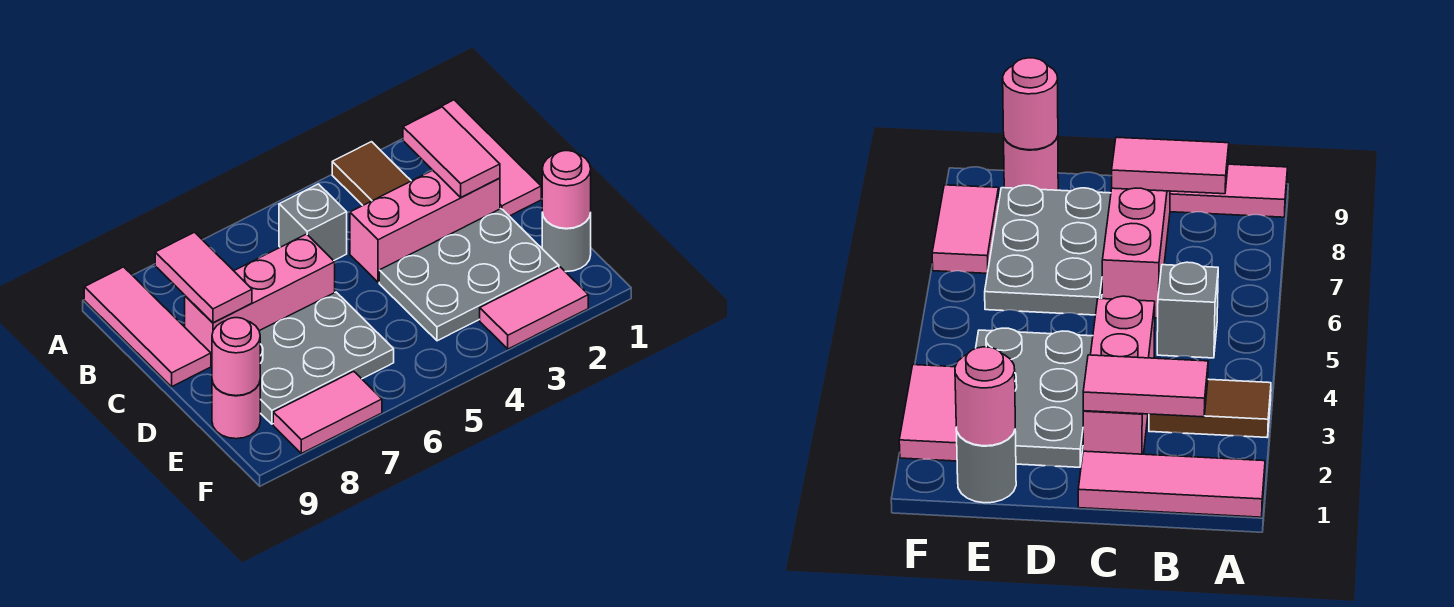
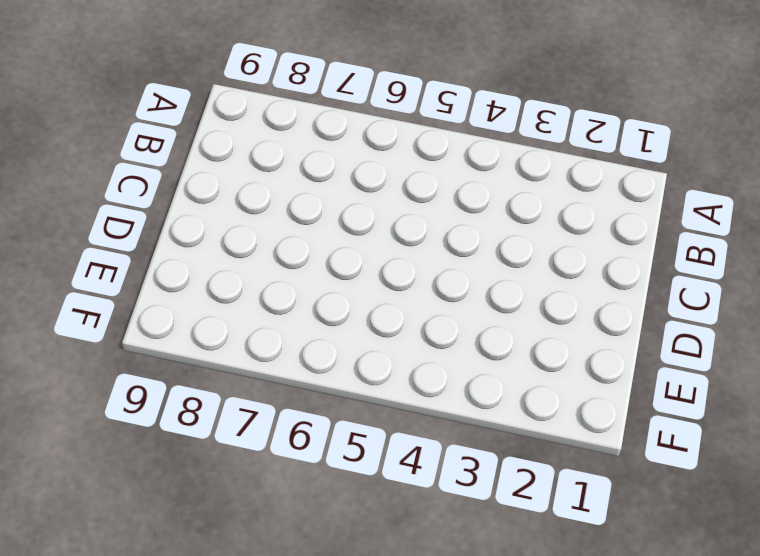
none -> pink 1x3 tile [415,100,541,216]
none -> brown 1x2 tile [332,142,411,205]
none -> pink 1x3 tile [84,267,211,387]

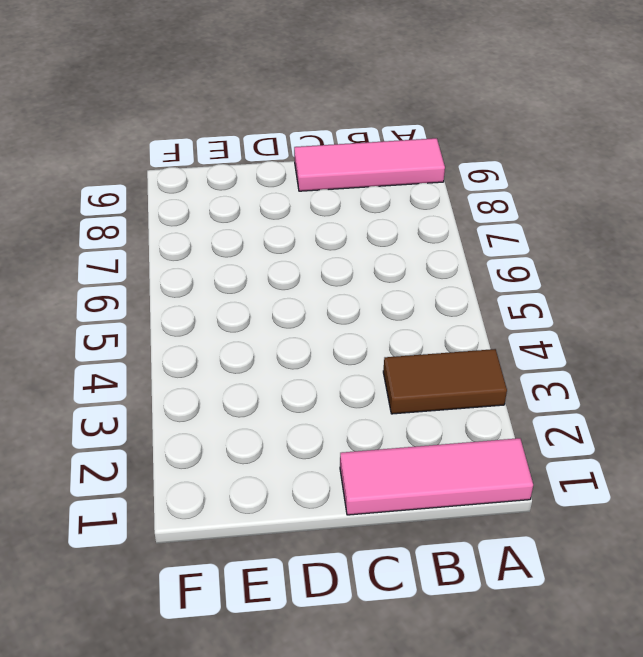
none -> grey 1x1 brick [279,184,347,261]
none -> pink 1x3 brick [350,170,500,282]
none -> pink 1x3 brick [185,234,335,365]

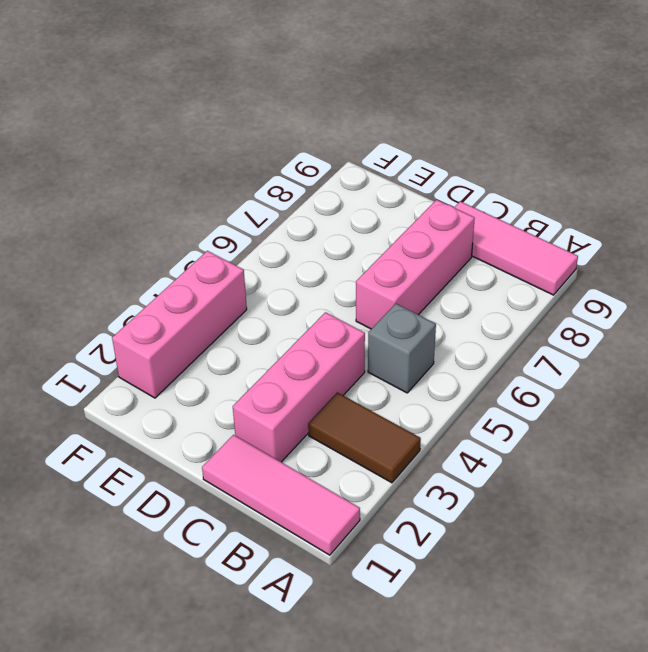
pink 1x3 brick [112,251,247,398] -> pink 1x2 tile [480,267,588,349]
none -> grey 2x3 plate [379,209,559,341]
none -> grey 2x3 plate [259,292,394,424]
none -> grey 1x1 round brick [542,213,591,272]

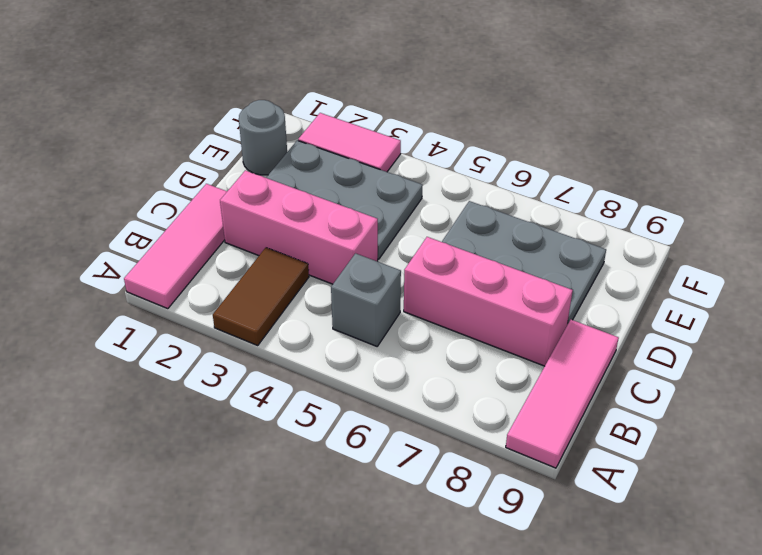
none -> pink 1x1 round brick [212,381,260,439]
none -> pink 1x2 tile [273,371,382,453]
none -> pink 1x2 tile [403,107,500,197]

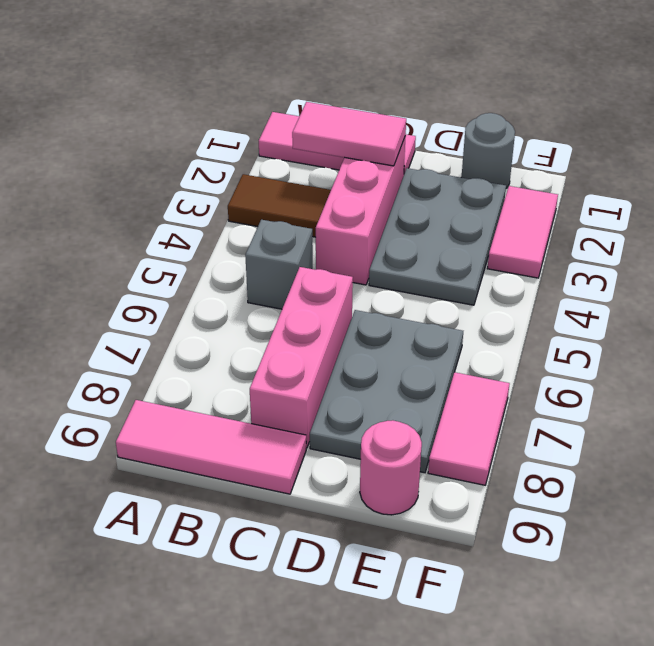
none -> pink 1x2 tile [155,232,252,323]
none -> pink 1x1 round brick [542,151,591,229]
none -> pink 1x1 round brick [212,318,260,396]

